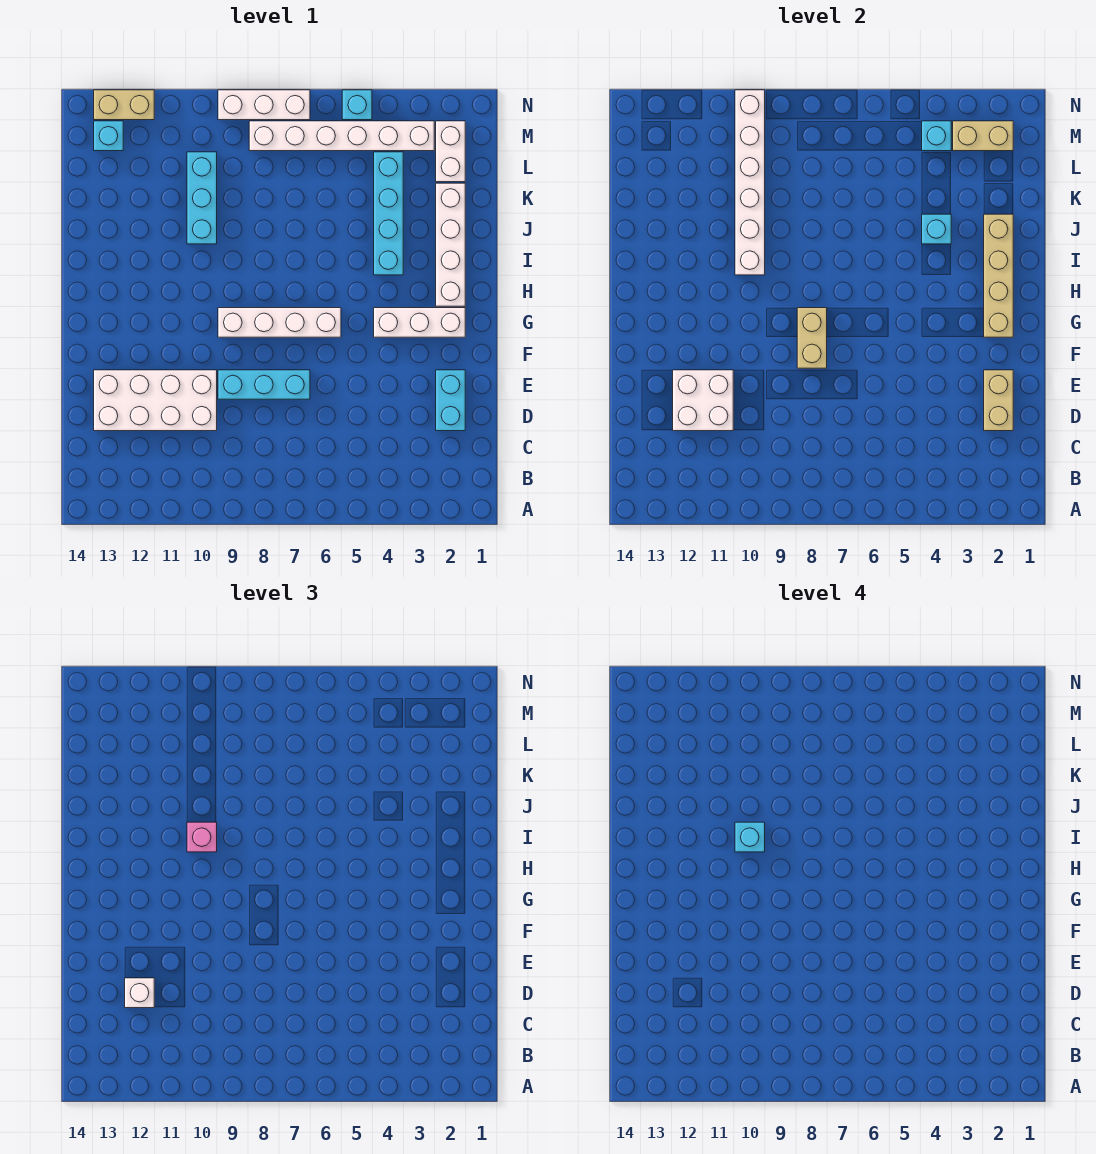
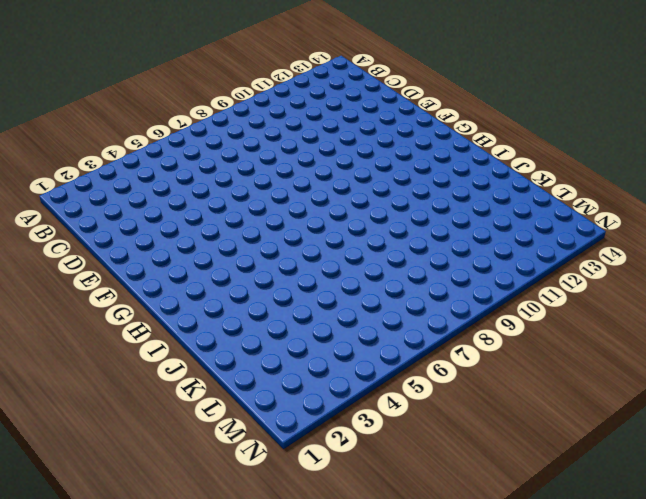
none -> cyan 1x2 brick [436,370,465,431]
none -> white 2x4 brick [94,370,217,431]
none -> cyan 1x3 brick [218,370,310,399]

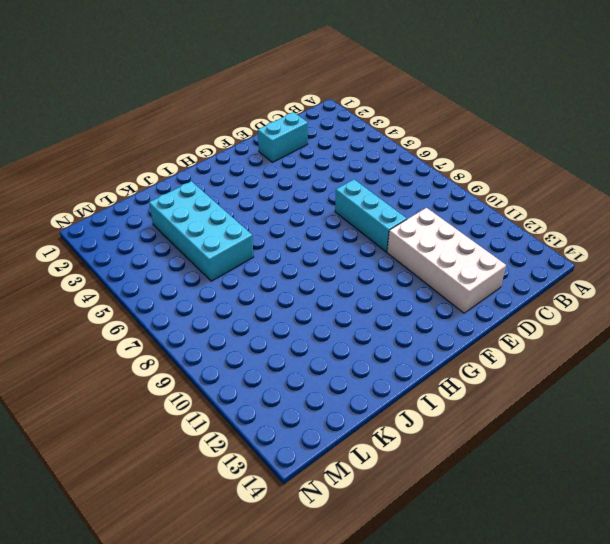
cyan 2x4 brick [149,181,254,281] -> cyan 1x4 brick [374,152,403,275]
none -> white 1x3 brick [374,308,465,337]
none -> white 1x4 brick [218,308,341,337]
none -> white 1x4 brick [436,183,465,306]

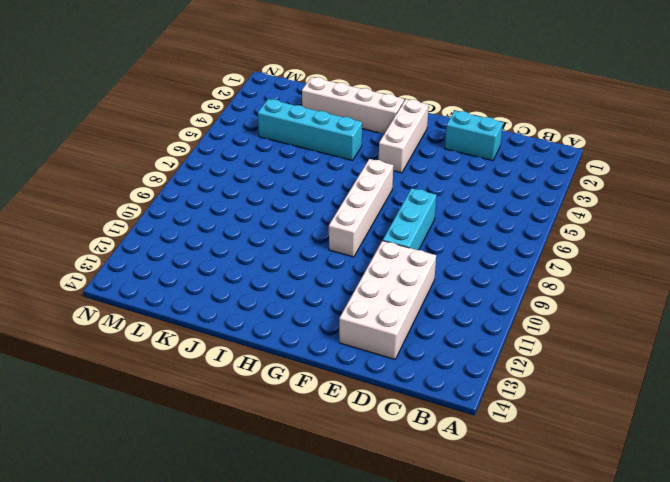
none -> cyan 1x3 brick [187,152,217,244]
none -> white 1x2 brick [436,121,465,182]
none -> white 1x6 brick [249,121,434,151]

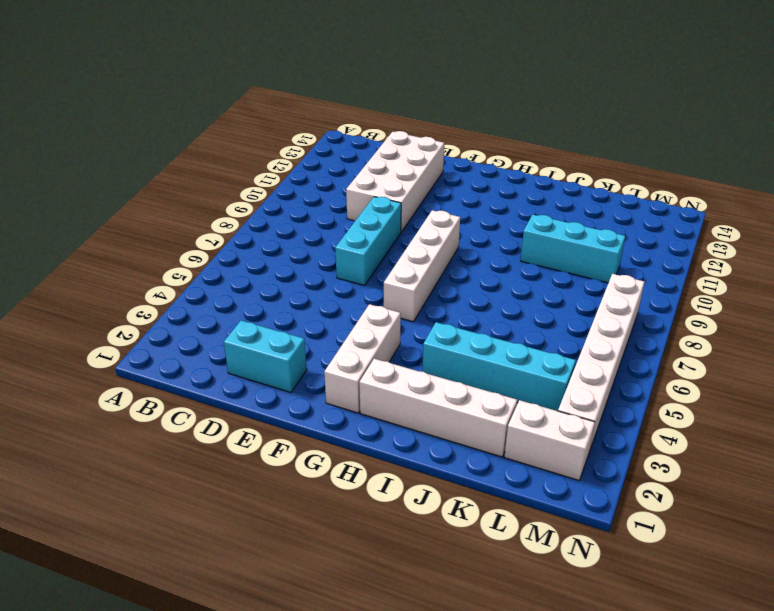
none -> cyan 1x1 brick [94,121,123,151]
none -> cyan 1x1 brick [342,90,372,120]
none -> white 1x3 brick [218,90,310,120]

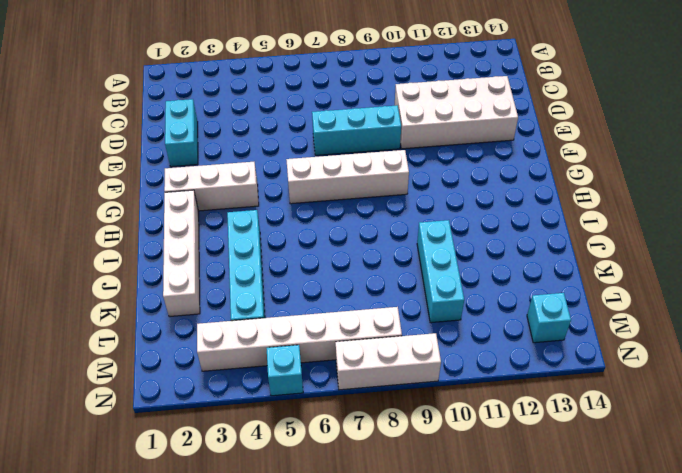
none -> white 1x2 brick [436,121,465,182]
none -> tan 1x2 brick [94,90,154,120]
none -> tan 1x2 brick [984,370,1013,431]

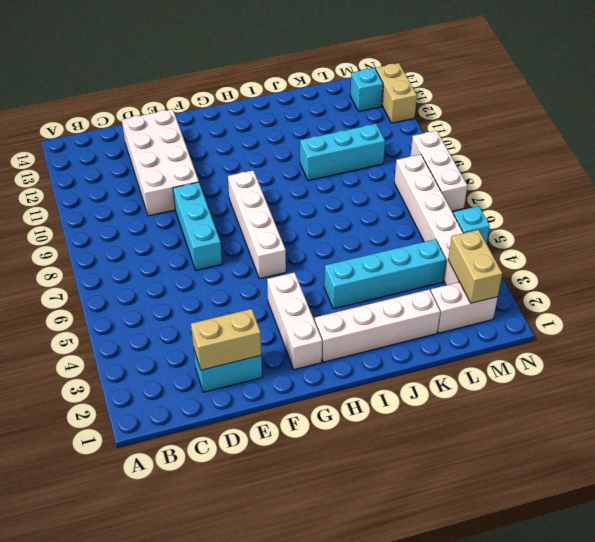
none -> white 2x2 brick [673,370,733,431]
none -> tan 1x2 brick [797,308,827,368]
none -> tan 1x4 brick [984,214,1013,337]

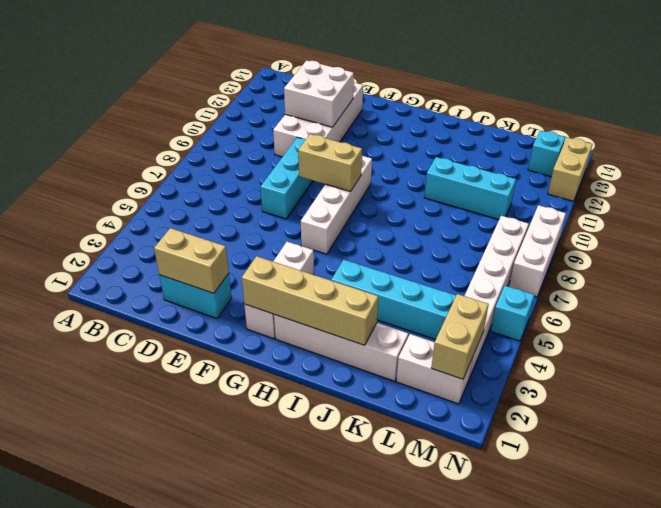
none -> white 1x6 brick [735,90,765,275]
none -> cyan 1x1 brick [922,214,951,244]
none -> cyan 1x1 brick [922,121,951,151]

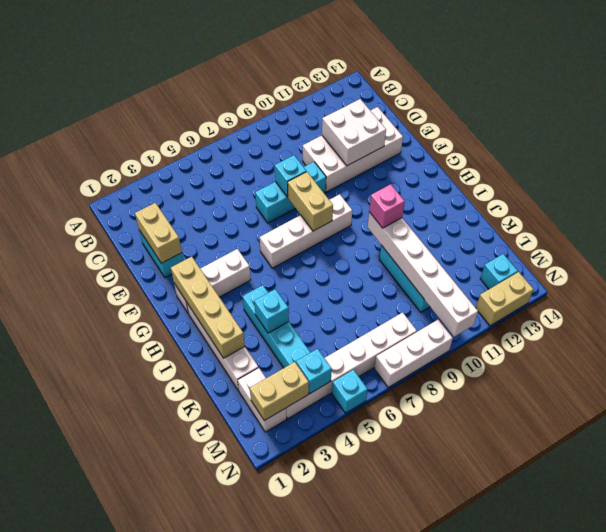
cyan 1x1 brick [275,155,306,197] -> cyan 1x1 brick moved to [735,822,765,852]
none -> white 1x1 brick [125,978,154,1008]

